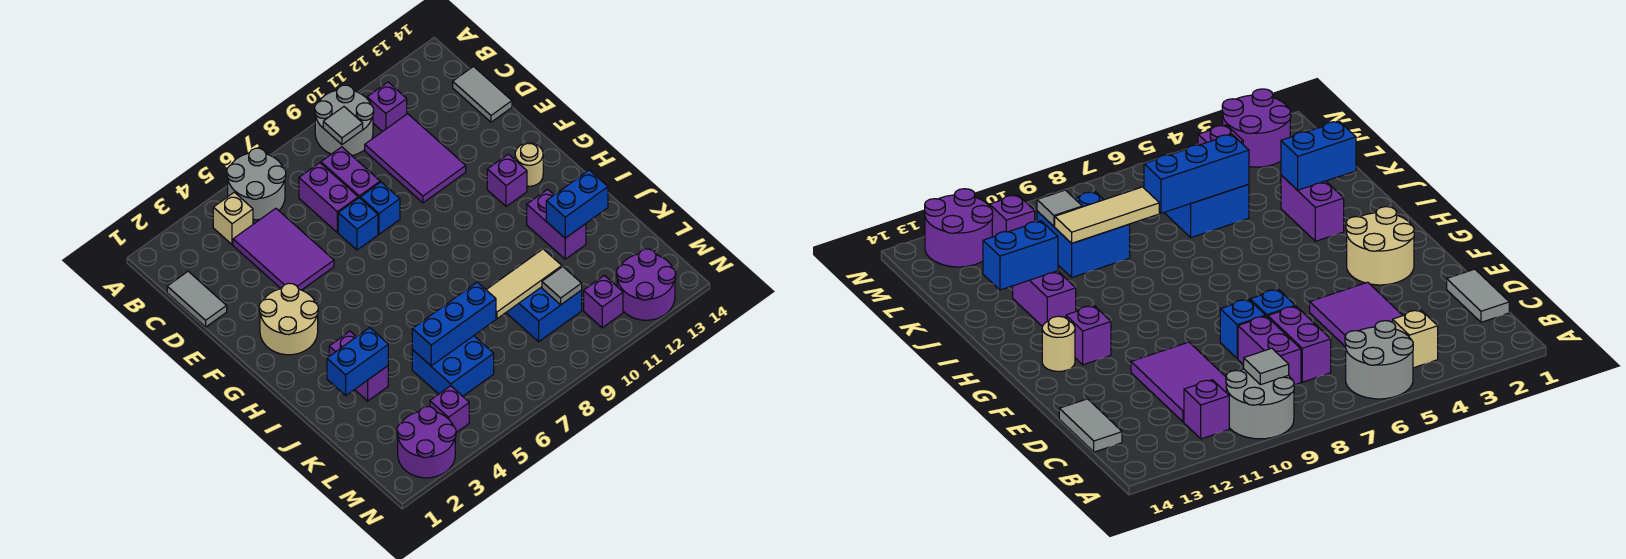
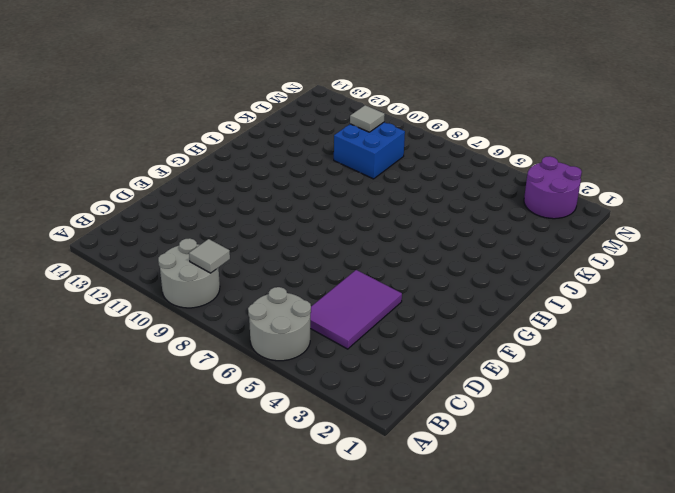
none -> tan 1x1 brick [213,192,253,245]
none -> purple 1x1 brick [367,82,407,132]
none -> grey 1x2 tile [167,271,227,327]

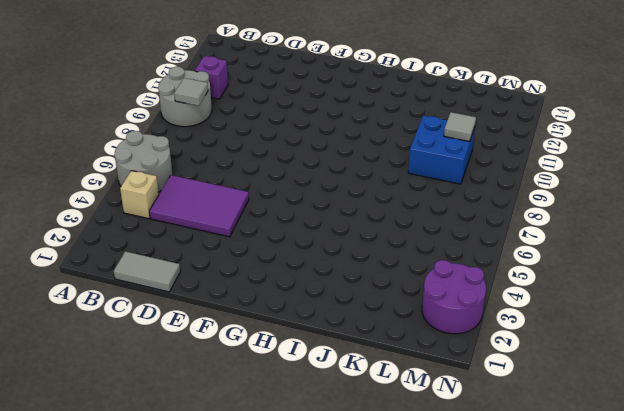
none -> purple 1x2 brick [299,163,358,232]
none -> purple 1x2 brick [321,147,380,198]
none -> purple 2x3 tile [365,114,466,203]

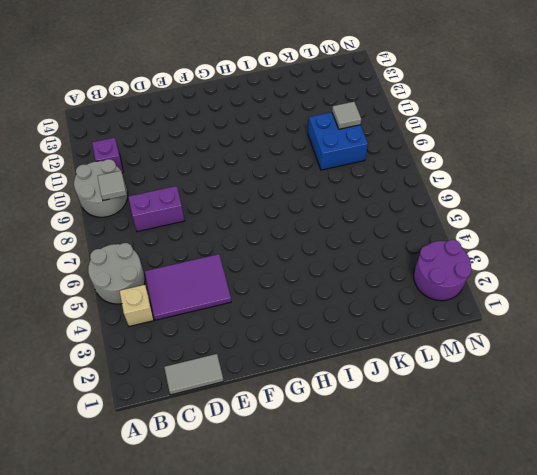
none -> purple 1x2 brick [299,163,358,232]
none -> purple 2x3 tile [365,114,466,203]
none -> grey 1x2 tile [453,67,512,122]

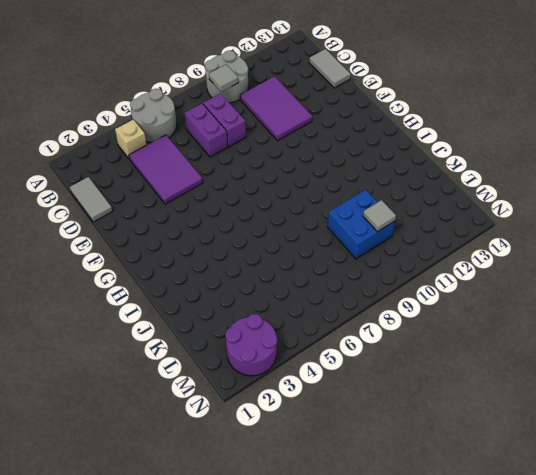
none -> purple 1x1 brick [367,82,407,132]
none -> blue 1x1 brick [338,198,378,250]
none -> blue 1x1 brick [360,182,400,234]

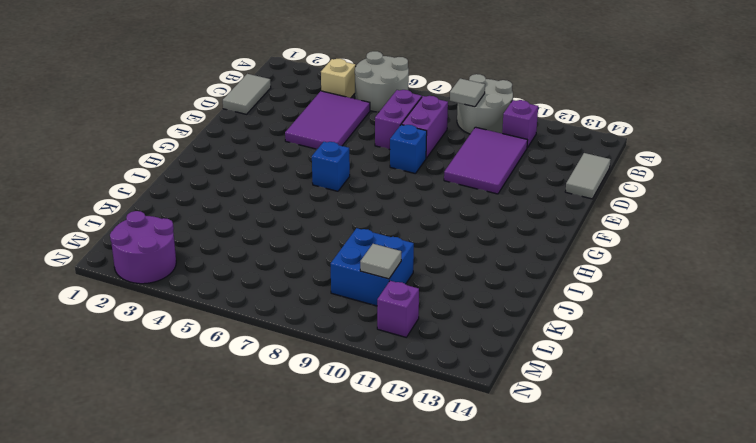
blue 1x1 brick [312,142,350,191] -> blue 1x1 brick moved to [338,198,378,250]
none -> tan 2x2 round brick [259,283,318,355]
none -> purple 1x1 brick [487,154,527,206]
none -> tan 1x1 round brick [515,143,543,186]

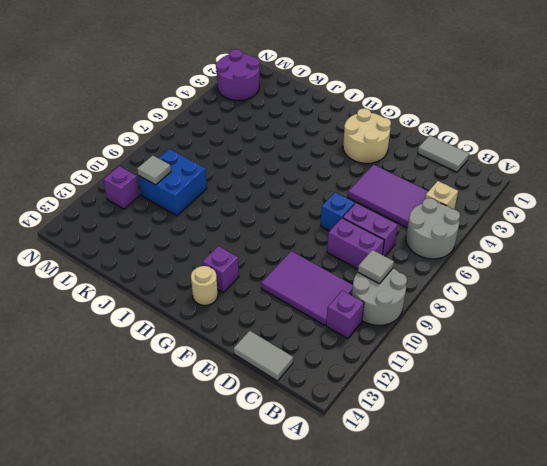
none -> blue 1x1 brick [360,182,400,234]
none -> purple 1x2 brick [329,331,388,401]
none -> purple 1x2 brick [527,189,586,259]

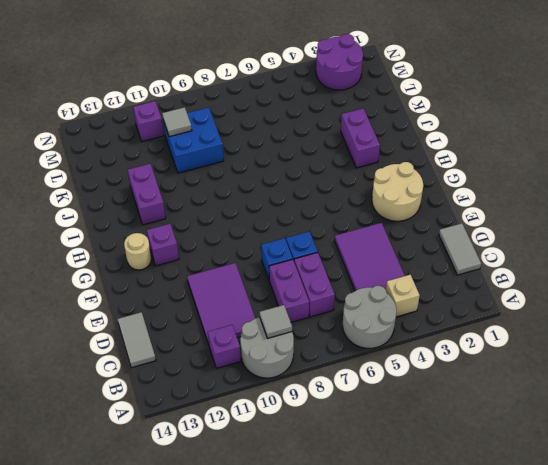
none -> blue 2x2 brick [412,336,494,396]
none -> purple 1x1 brick [430,386,469,433]
none -> purple 2x2 round brick [617,249,676,320]

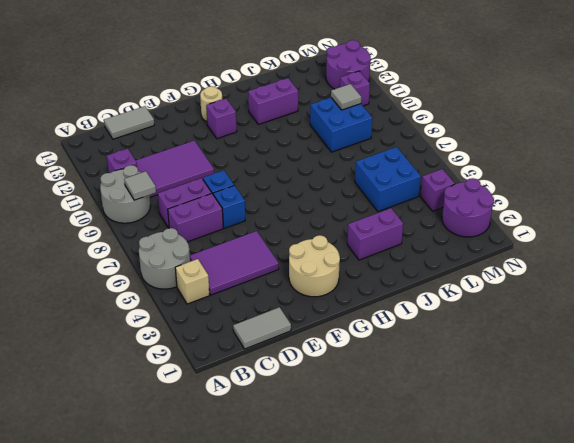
none -> blue 1x2 brick [327,328,388,395]
none -> blue 1x2 brick [546,170,608,238]
none -> blue 1x3 brick [412,282,496,366]

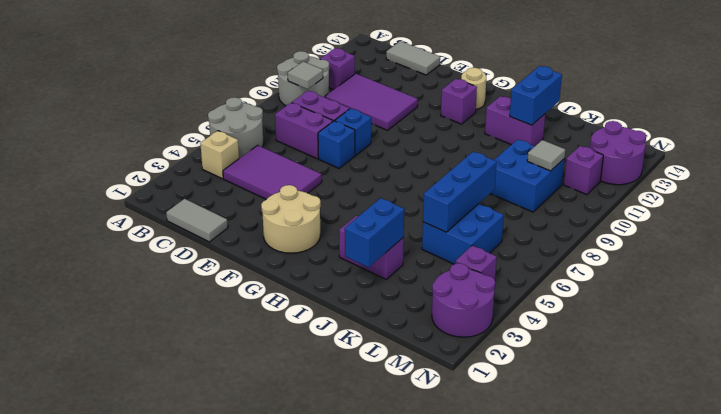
none -> tan 1x3 tile [486,249,562,319]

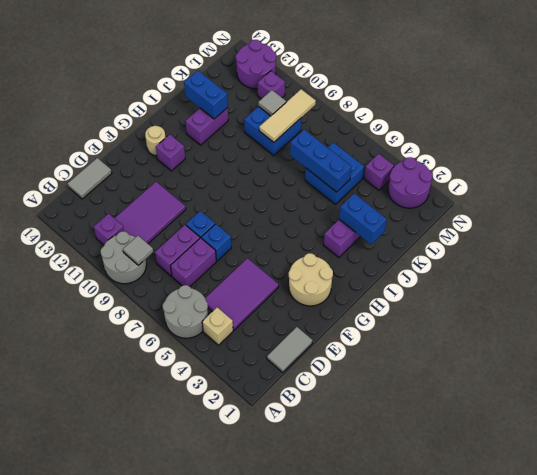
tan 1x3 tile [259,89,316,142] -> tan 1x3 tile turned to [486,249,562,319]

